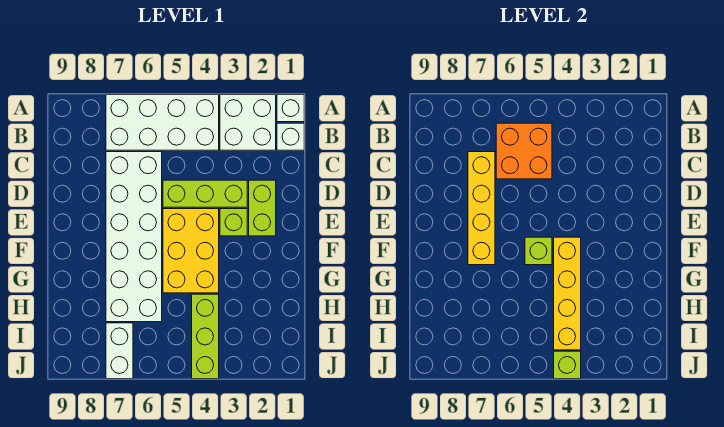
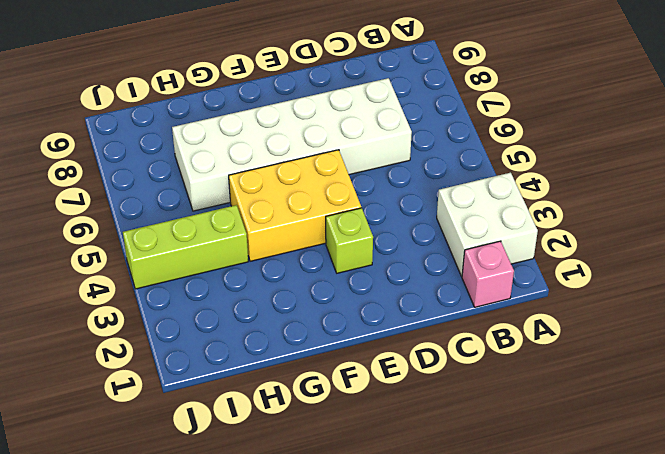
pink 1x1 brick [462,241,514,307] -> white 1x1 brick [277,123,304,150]
none -> white 1x1 brick [277,95,304,122]
none -> white 2x4 brick [106,95,219,150]
none -> lime 1x2 brick [249,180,276,236]

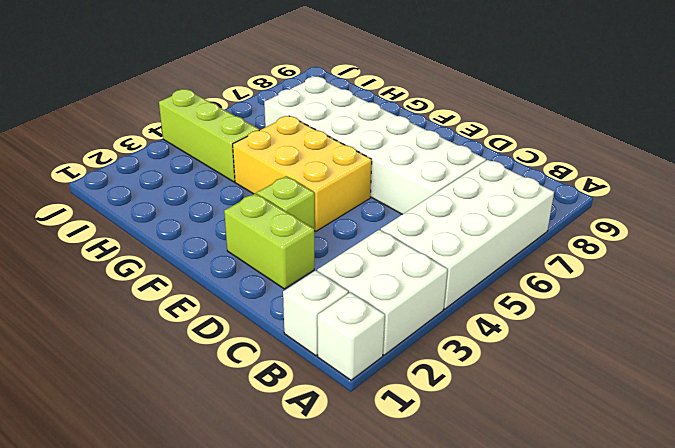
none -> lime 1x3 brick [163,180,247,207]
none -> white 1x2 brick [106,323,133,379]
none -> orange 2x2 brick [496,123,552,179]

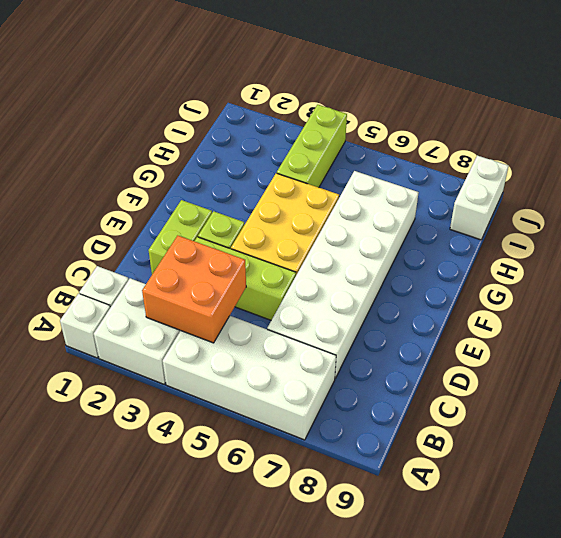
orange 2x2 brick [142,235,246,343] -> orange 2x2 brick moved to [496,123,552,179]
white 1x2 brick [450,156,508,240] -> white 1x2 brick moved to [106,323,133,379]
none -> yellow 1x4 brick [468,152,495,265]
none -> yellow 1x4 brick [554,237,581,350]
none -> lime 1x1 brick [525,237,552,265]

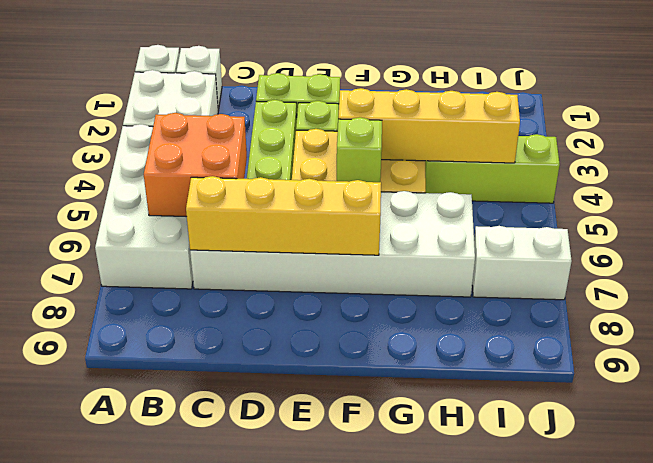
none -> lime 1x1 brick [554,351,581,379]

